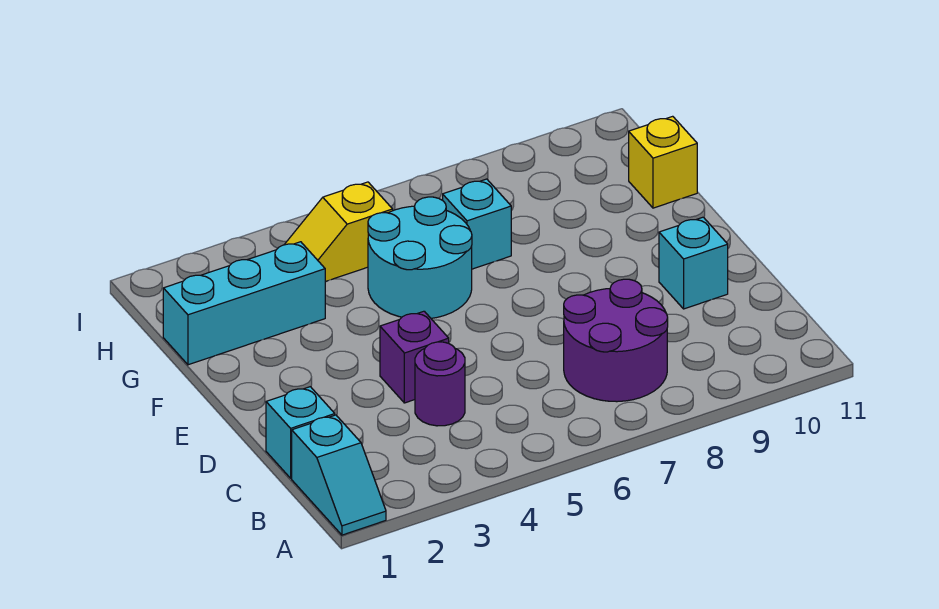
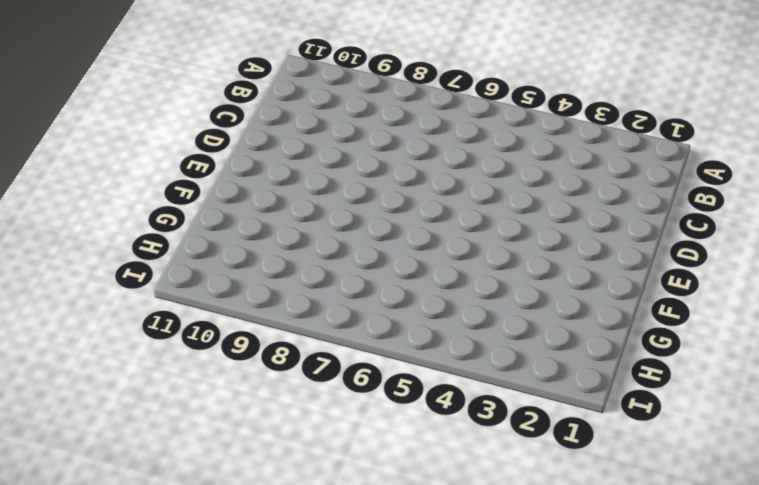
none -> cyan 1x2 slope [292,415,386,535]
none -> purple 2x2 round brick [564,279,668,402]

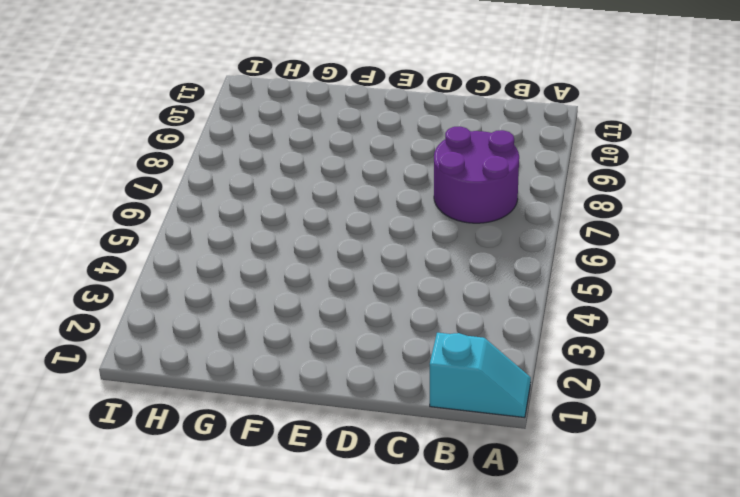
none -> cyan 1x1 brick [266,387,335,478]
none -> purple 1x1 round brick [415,342,465,426]

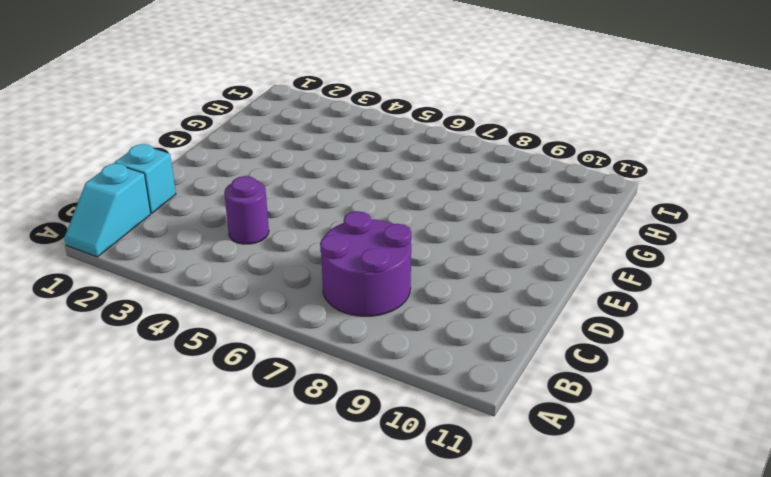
none -> purple 1x1 brick [380,311,449,403]
none -> cyan 1x1 brick [659,217,728,309]

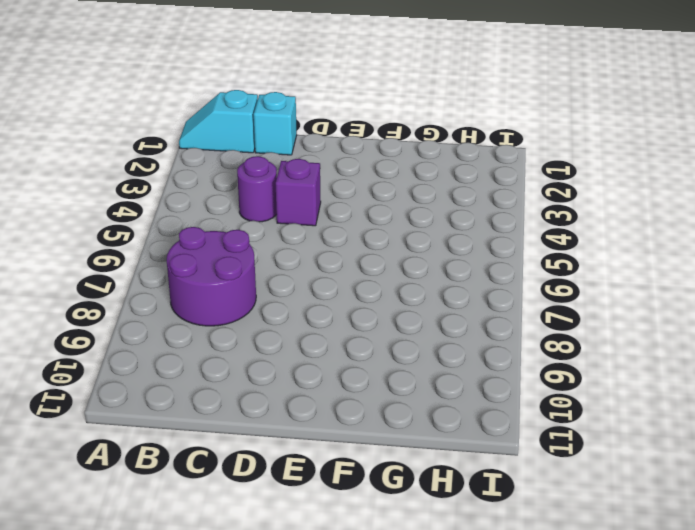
none -> cyan 1x1 brick [659,217,728,309]
none -> cyan 2x2 round brick [368,197,472,318]

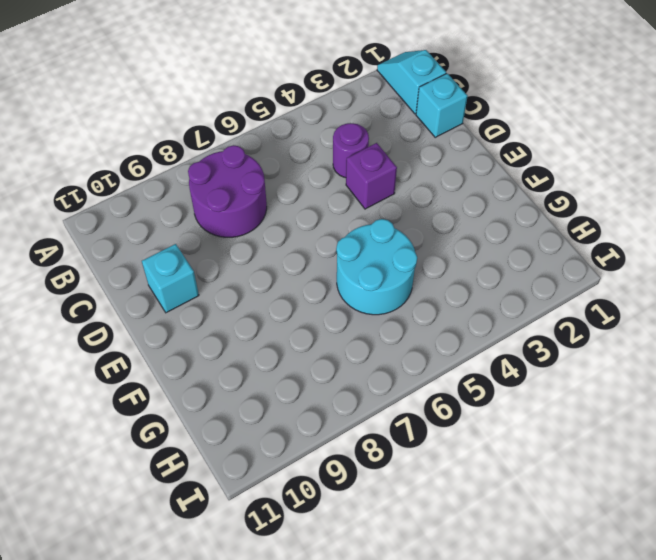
none -> cyan 1x3 brick [163,242,325,365]
none -> cyan 1x1 brick [443,179,511,269]

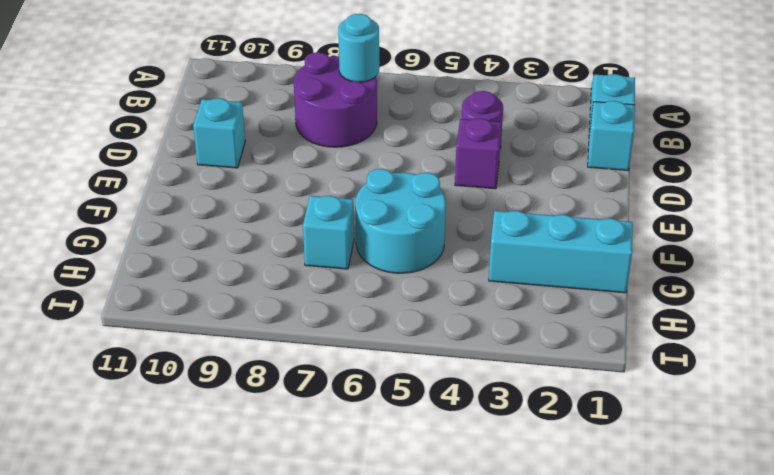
cyan 1x1 round brick [338,14,379,82] -> none
none -> yellow 1x1 brick [629,116,697,208]
none -> yellow 1x2 slope [284,182,393,282]

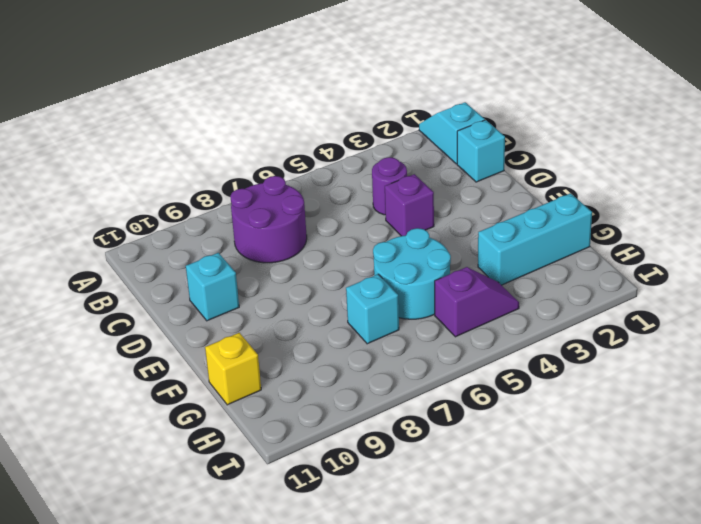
purple 1x2 slope [435,267,519,337] -> yellow 1x2 slope [284,182,393,282]

